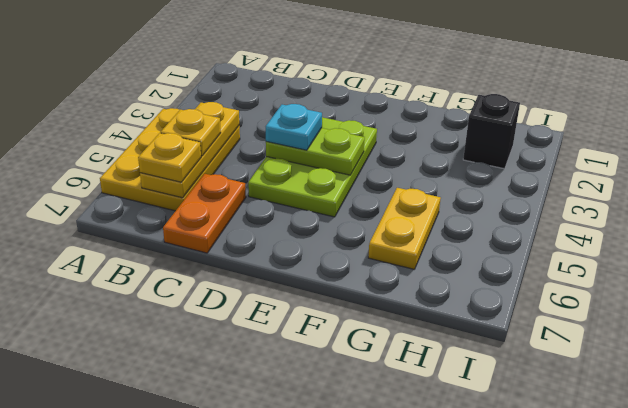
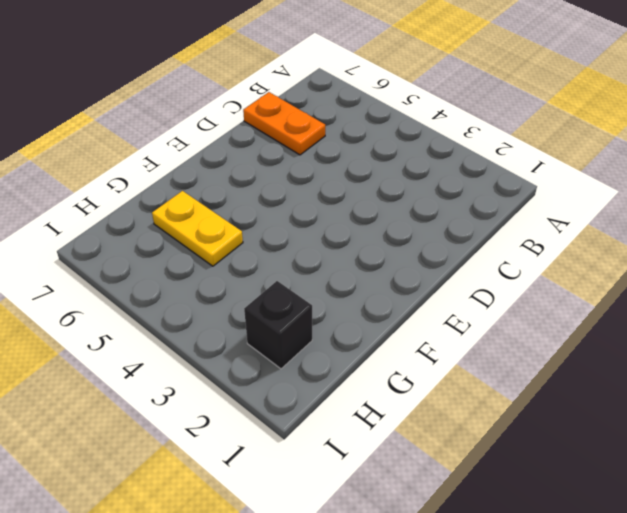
none -> yellow 2x3 plate [100,108,240,211]
none -> lime 2x3 plate [248,117,377,217]

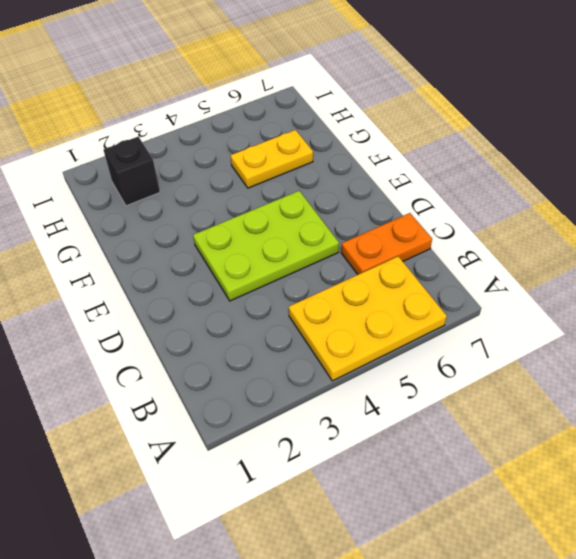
none -> yellow 1x3 plate [140,102,239,198]
none -> lime 1x2 plate [266,128,365,175]

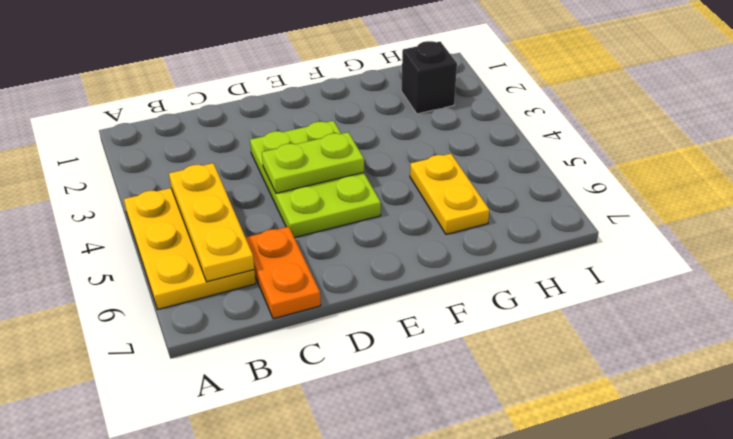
none -> yellow 1x1 plate [160,109,221,156]
none -> yellow 1x1 plate [138,133,201,182]

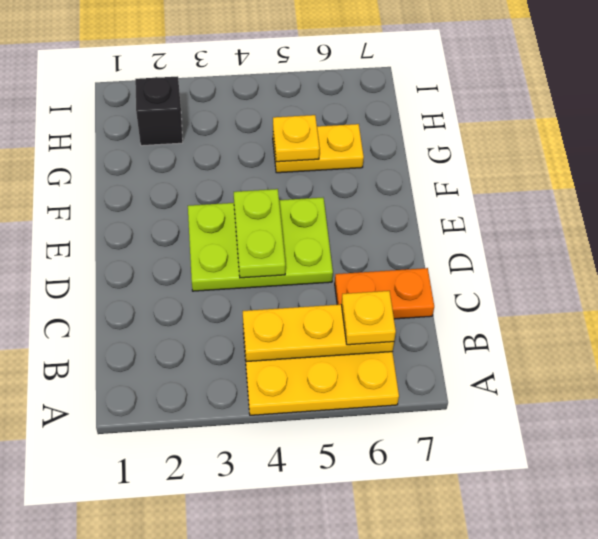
yellow 1x1 plate [273,115,320,162] -> yellow 1x1 plate moved to [160,109,221,156]
none -> cyan 1x1 plate [266,104,322,150]

